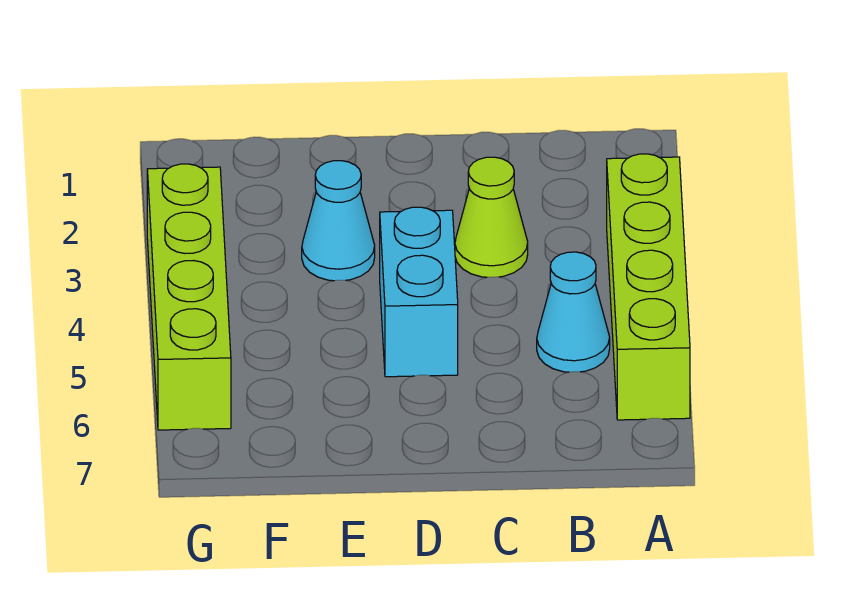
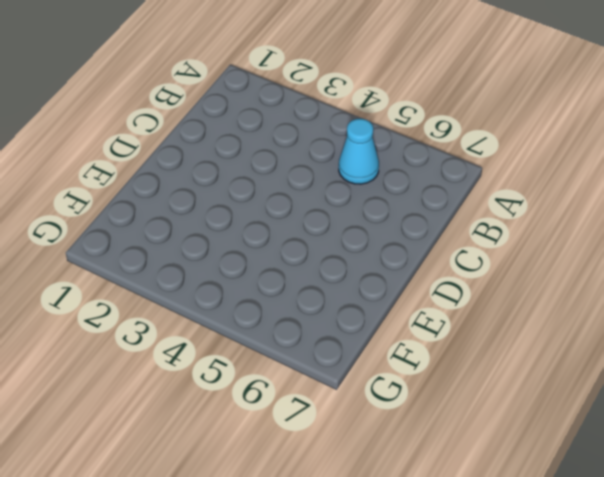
none -> lime 1x4 brick [607,154,690,420]
none -> lime 1x1 cone [455,157,528,277]

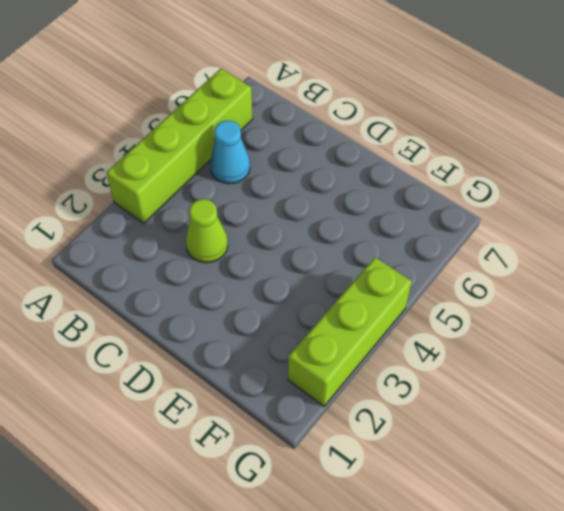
lime 1x3 brick [288,257,412,406] -> lime 1x4 brick [147,164,231,430]
none -> cyan 1x2 brick [380,207,458,377]
none -> cyan 1x1 cone [302,161,375,281]

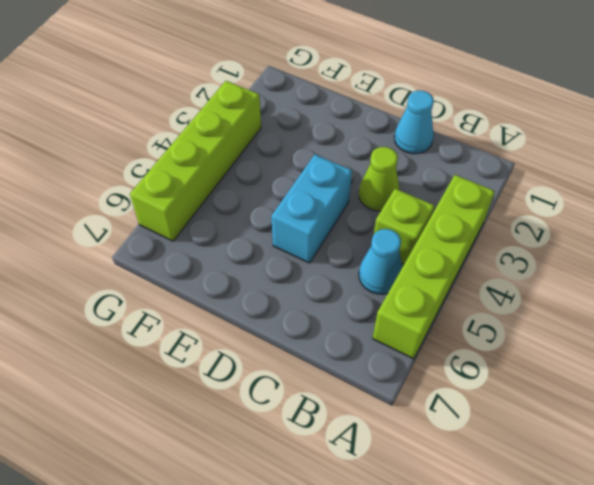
lime 1x1 brick [374,189,435,264] -> none
cyan 1x1 cone [394,90,434,154] -> cyan 1x1 cone moved to [302,161,375,281]

